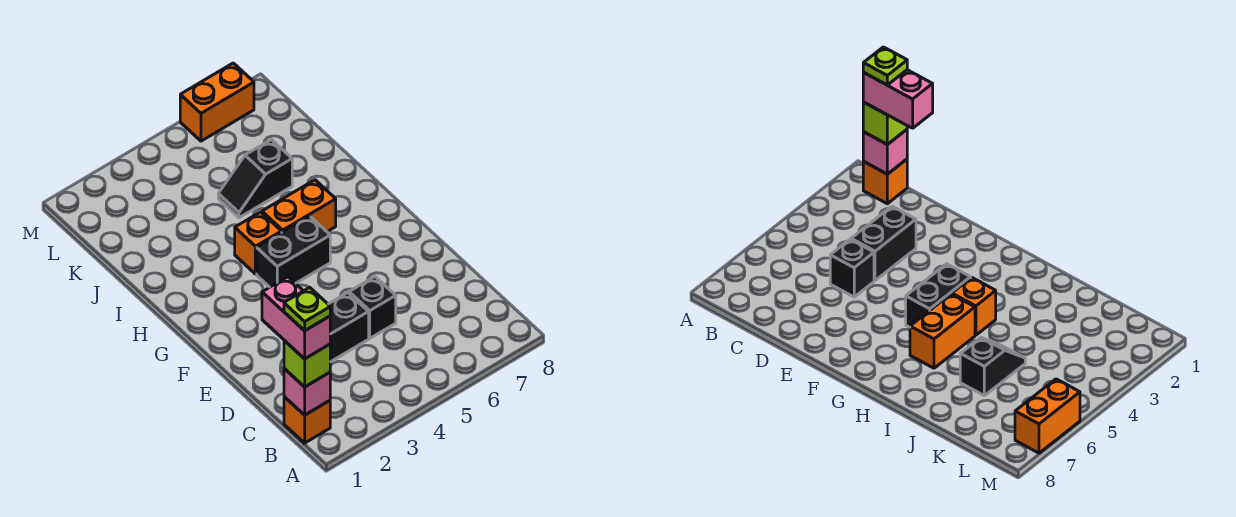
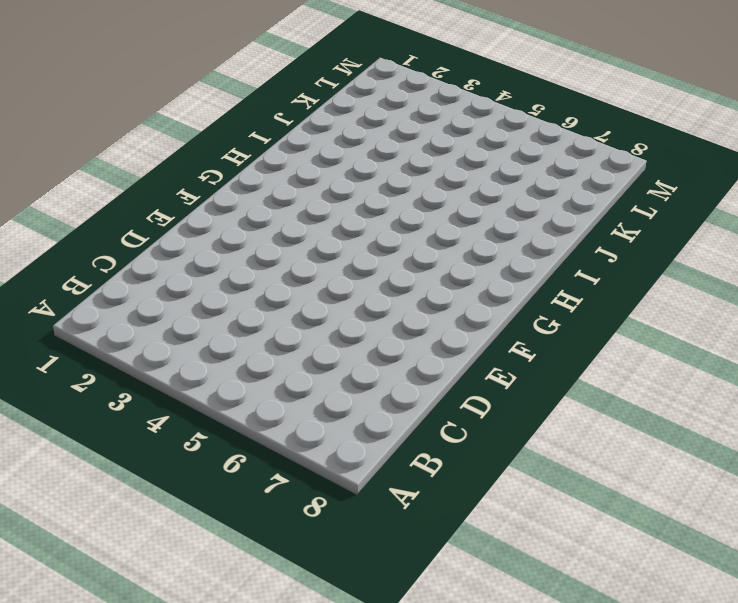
none -> orange 1x1 brick [284,397,330,443]
none -> black 1x2 brick [328,293,369,362]
none -> black 1x1 brick [349,277,396,338]

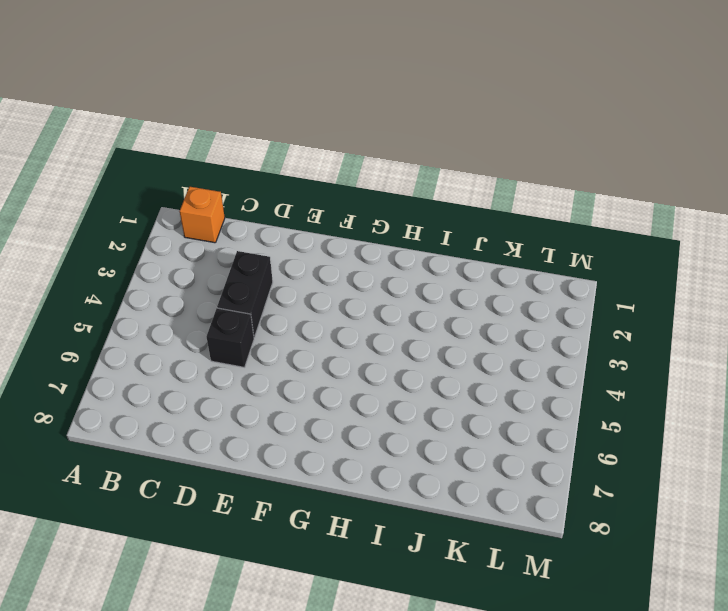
none -> black 1x2 brick [257,216,330,287]
none -> orange 1x1 brick [235,212,281,274]
none -> orange 1x2 brick [262,180,336,232]

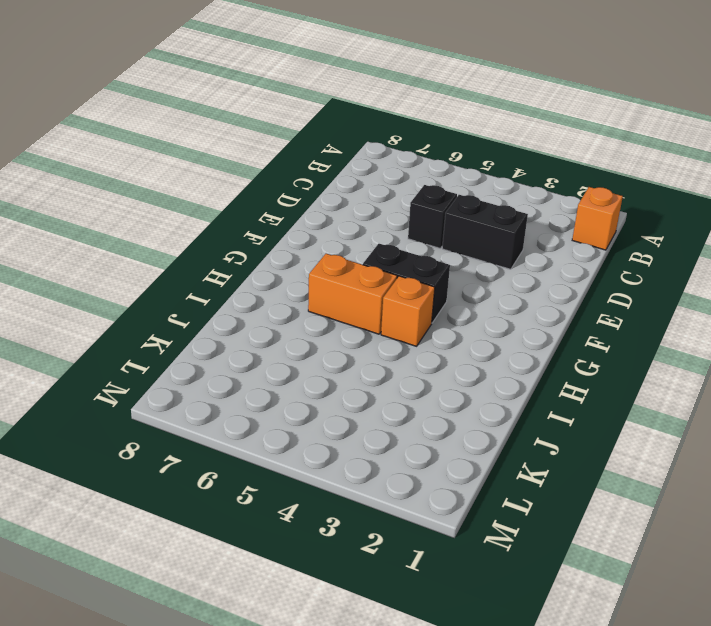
none -> black 1x2 slope [218,140,292,218]
none -> orange 1x2 brick [180,63,254,141]
none -> pink 1x1 brick [284,369,330,415]

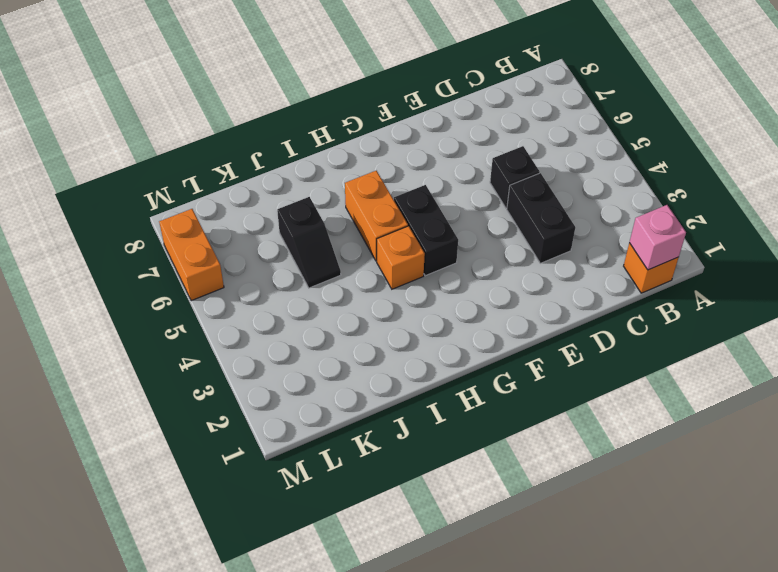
none -> lime 1x1 brick [284,340,330,387]
none -> pink 1x2 brick [262,277,330,359]
none -> lime 1x1 plate [284,287,330,331]

